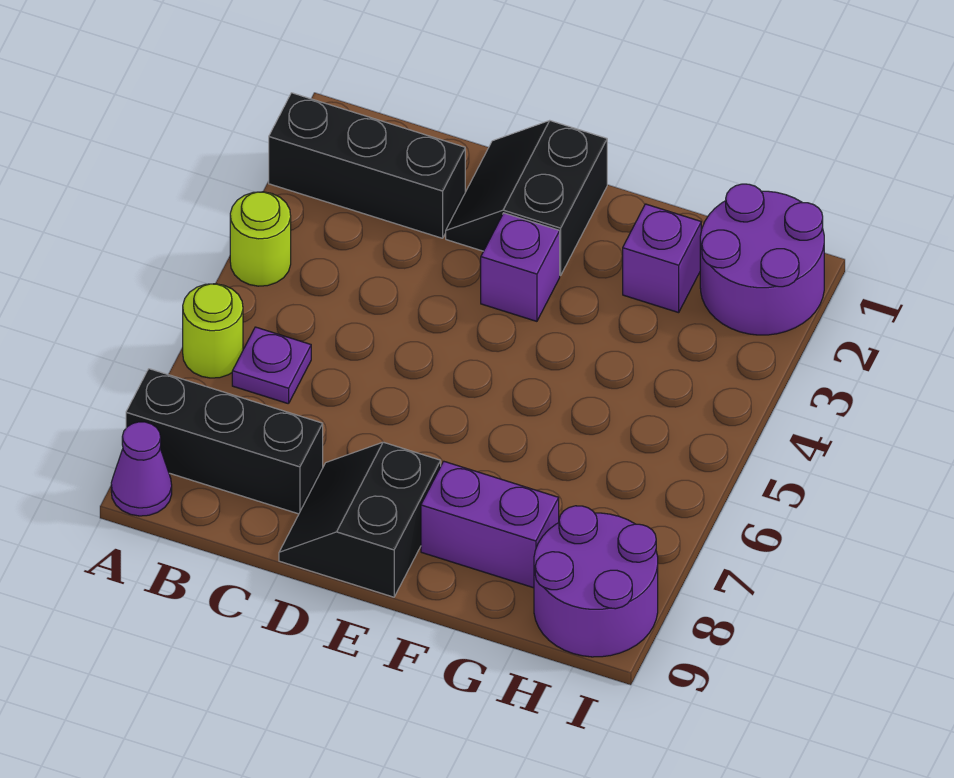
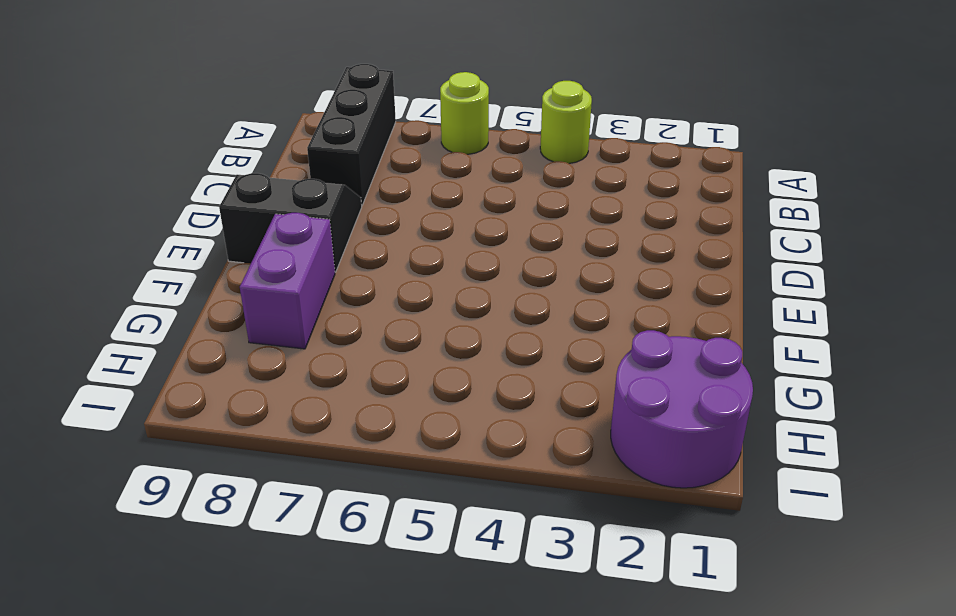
none -> black 1x3 brick [269,93,465,238]
none -> purple 1x1 cone [111,422,172,516]
none -> purple 1x1 plate [232,327,311,404]

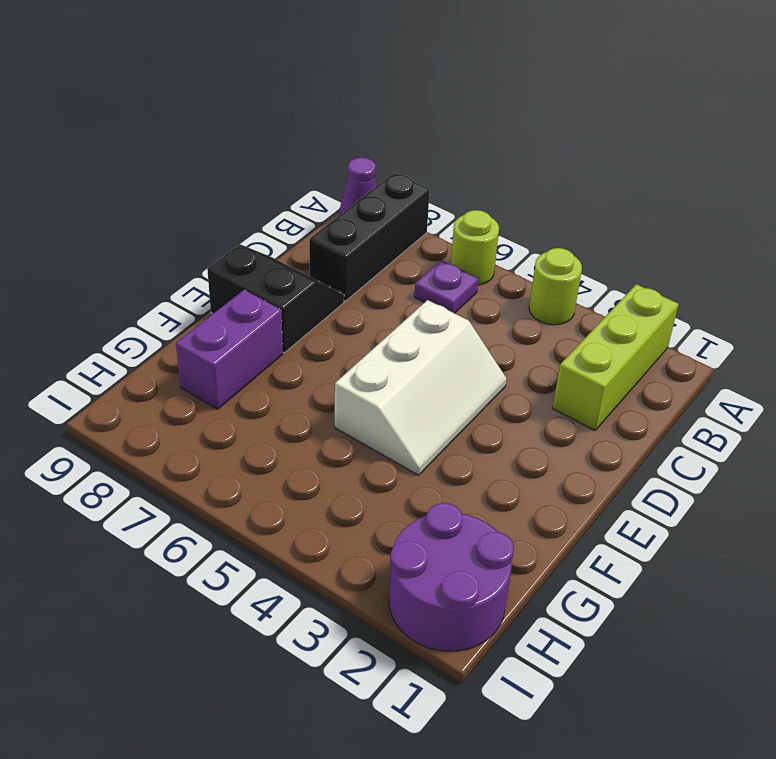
lime 1x3 brick [553,284,679,430] -> black 1x3 brick [269,93,465,238]
white 2x3 slope [335,300,507,475] -> none
none -> black 2x2 slope [446,121,607,275]
none -> purple 1x1 brick [481,213,560,321]
none -> purple 1x1 brick [623,204,701,313]

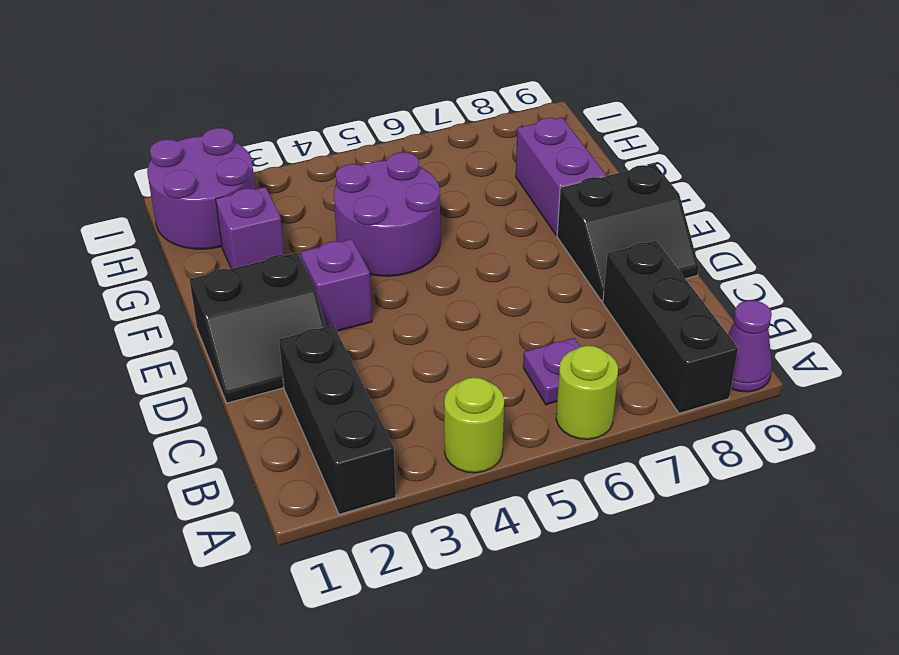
purple 2x2 round brick [334,152,440,276] -> purple 2x2 round brick moved to [534,506,658,657]

